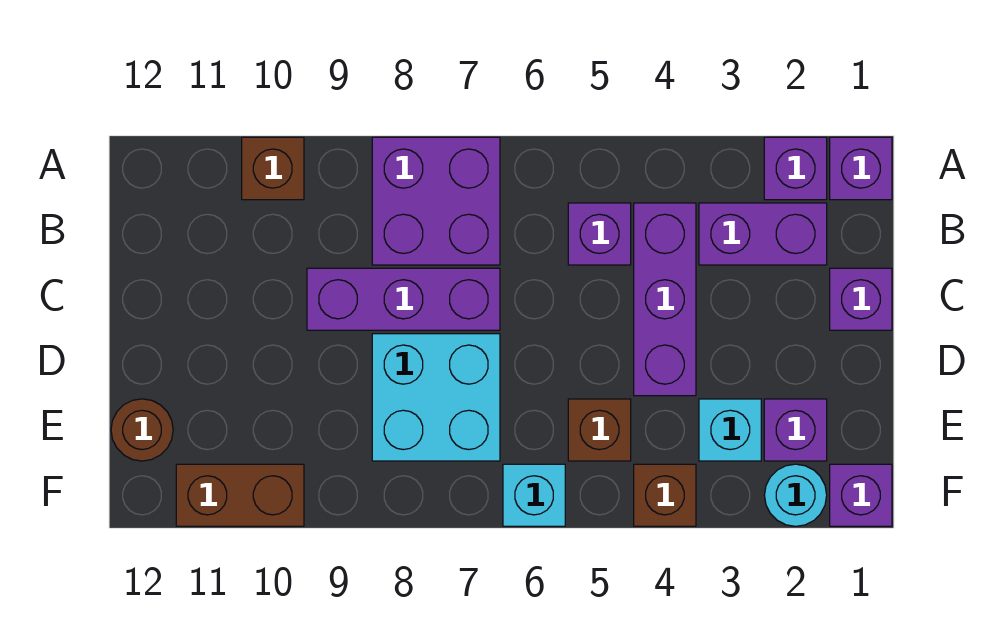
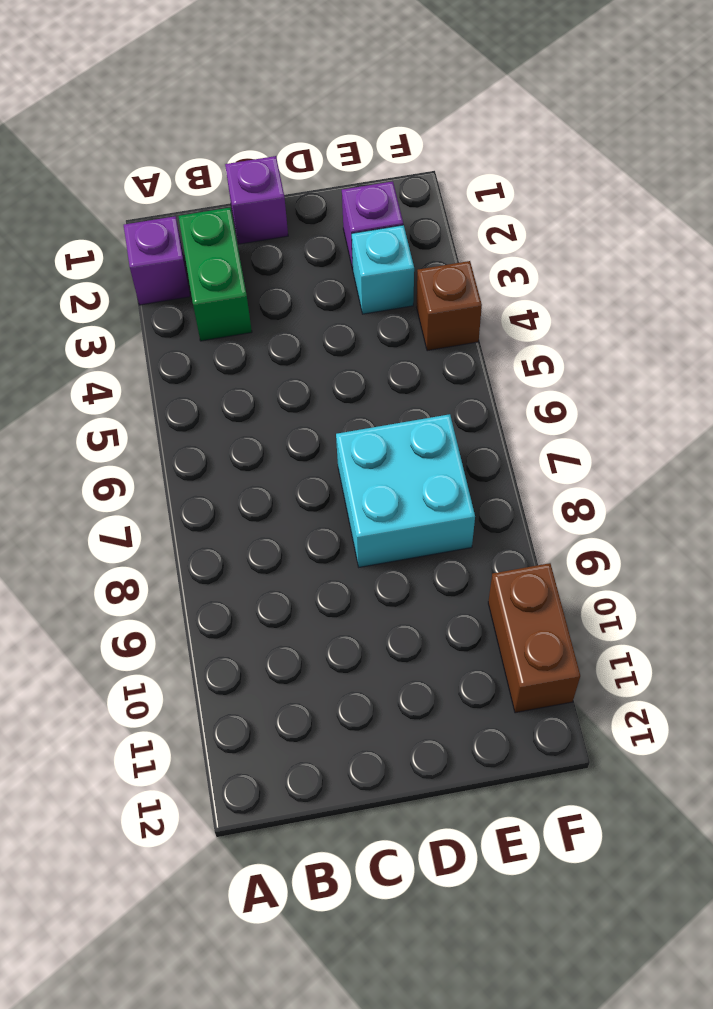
green 1x2 brick [178,208,252,341] -> purple 1x2 brick [699,203,827,265]
none -> purple 1x1 brick [830,137,892,200]
none -> purple 2x2 brick [372,137,500,265]
none -> brown 1x1 brick [242,137,304,200]

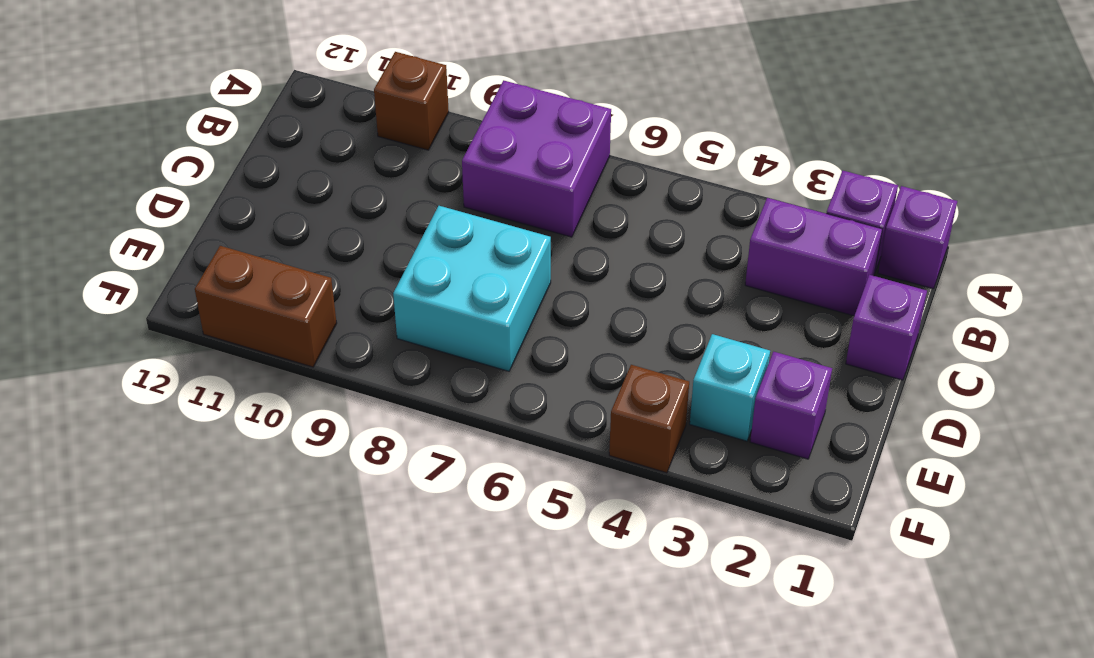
none -> purple 1x3 brick [634,203,696,396]
none -> purple 1x1 brick [568,203,631,265]
none -> purple 1x3 brick [307,268,500,330]

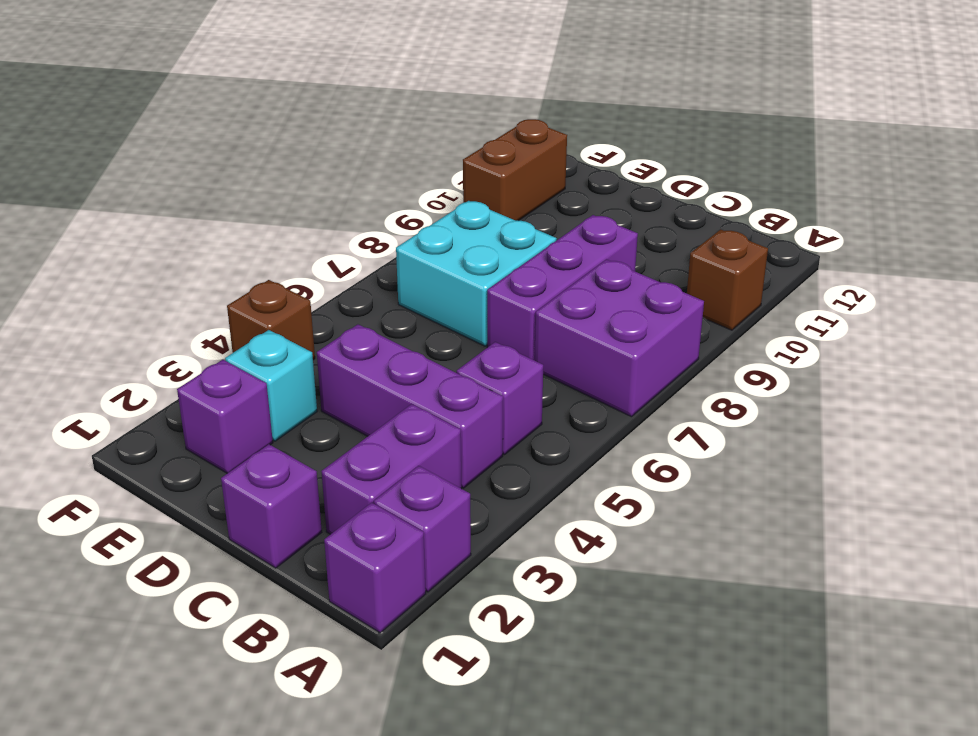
none -> brown 1x1 brick [568,399,631,461]
none -> brown 1x1 round brick [111,399,173,461]
none -> purple 1x1 brick [830,464,892,526]

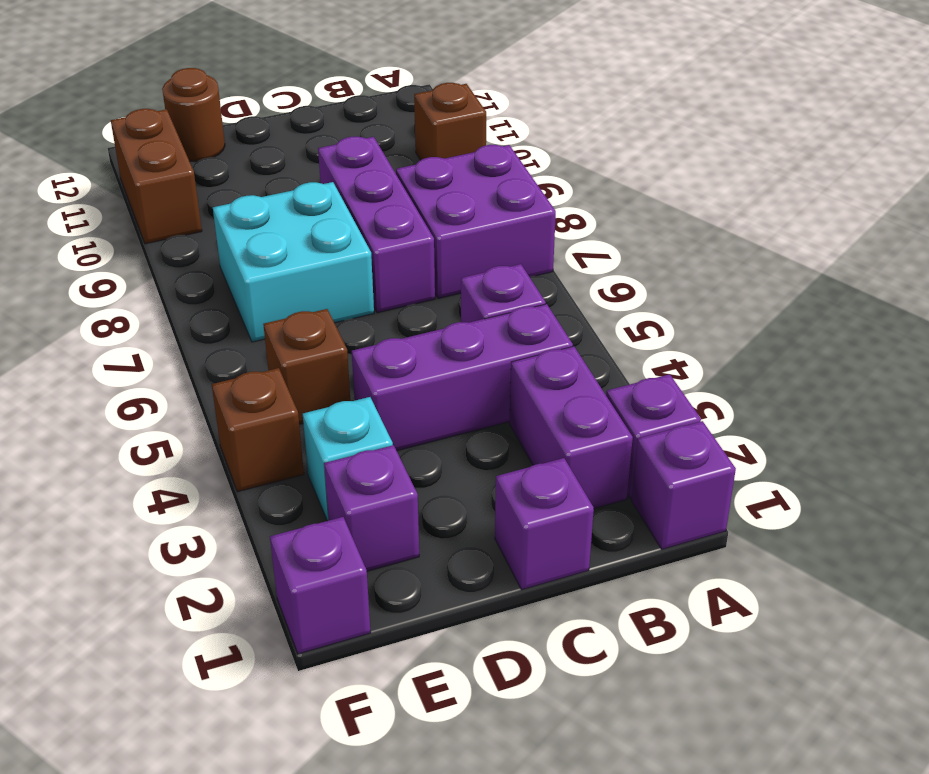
none -> cyan 1x1 round brick [764,464,827,526]
none -> cyan 1x1 brick [503,464,565,526]

